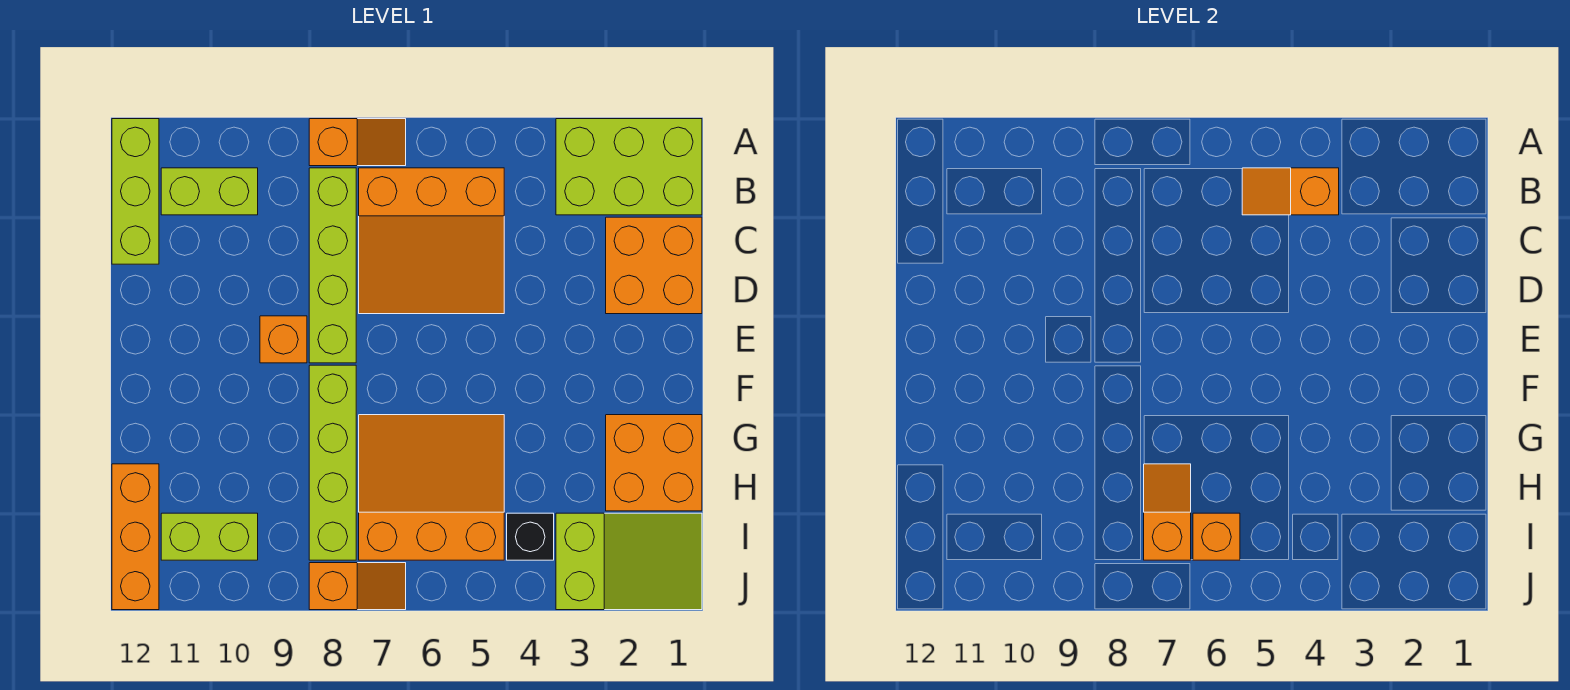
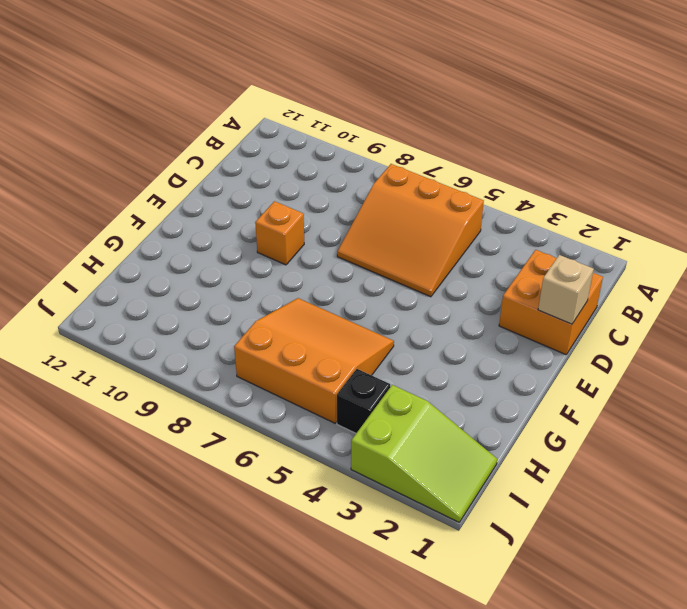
tan 1x1 brick [538,255,594,324] -> none
none -> lime 2x3 brick [556,119,702,215]
none -> orange 1x2 slope [309,119,406,166]
none -> lime 1x3 brick [112,119,159,264]

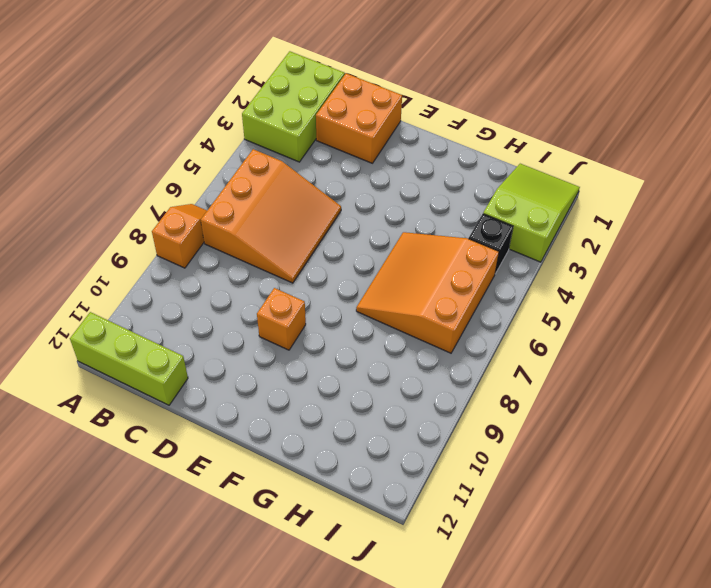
none -> lime 1x4 brick [309,168,356,363]
none -> lime 1x2 brick [161,168,258,215]
none -> lime 1x4 brick [309,365,356,560]

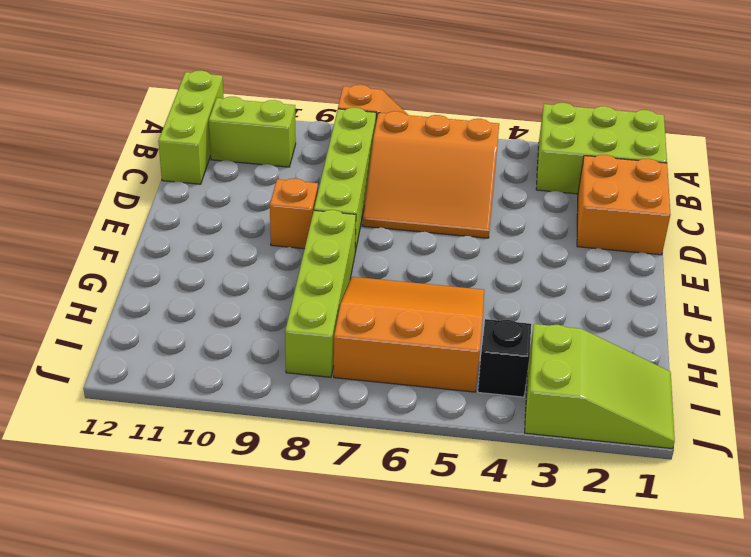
none -> orange 2x2 brick [606,415,702,511]
none -> orange 1x3 brick [112,464,159,610]
none -> lime 1x2 brick [161,513,258,560]

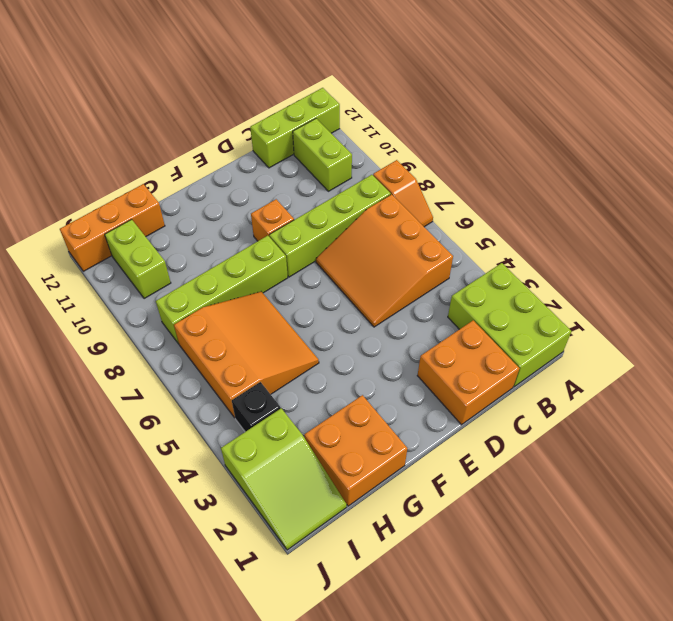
none -> orange 1x2 slope [309,563,406,610]
none -> orange 1x2 slope [1242,168,1339,215]
none -> orange 1x2 slope [1144,464,1191,560]

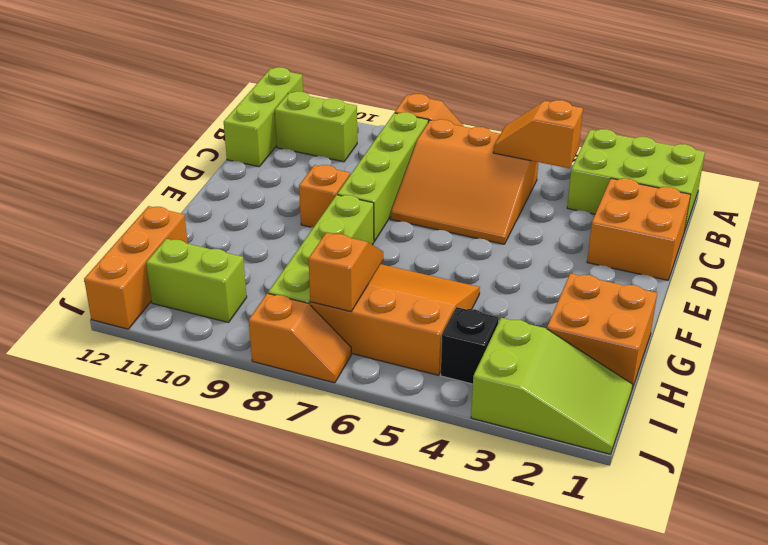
none -> orange 1x1 brick [1193,513,1240,560]

